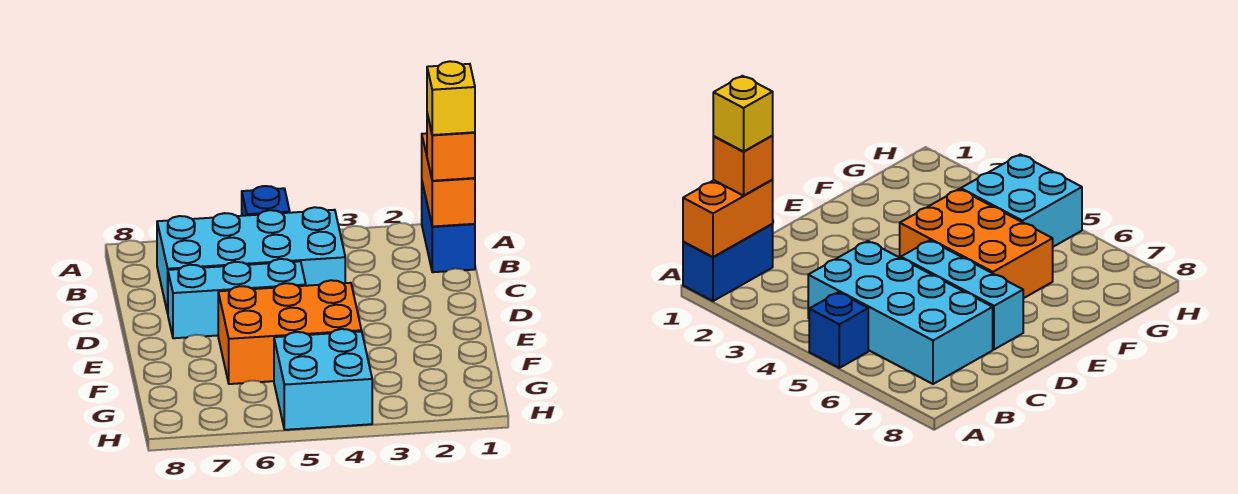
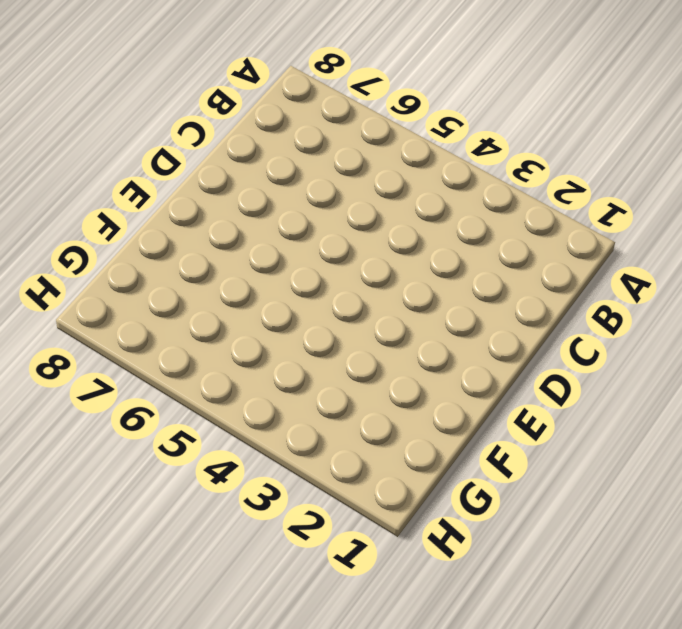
none -> blue 1x2 brick [422,183,475,272]
none -> blue 1x1 brick [242,186,290,216]

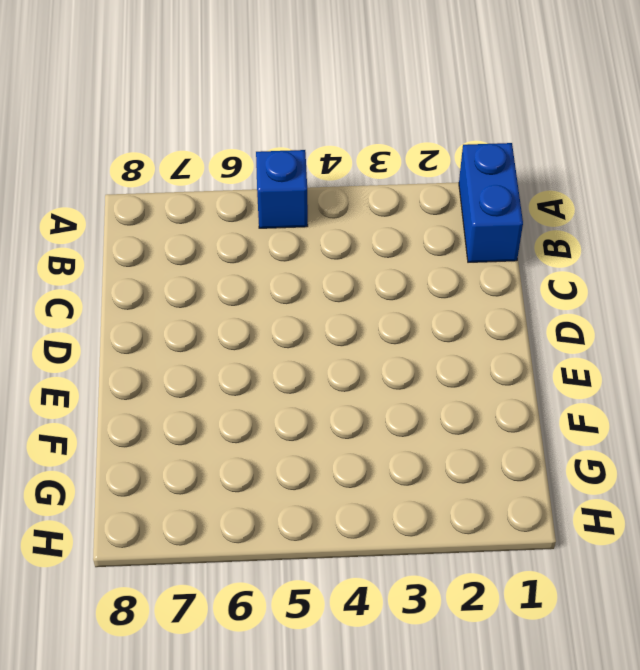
none -> cyan 2x4 brick [157,207,345,313]
none -> cyan 1x3 brick [168,259,306,338]

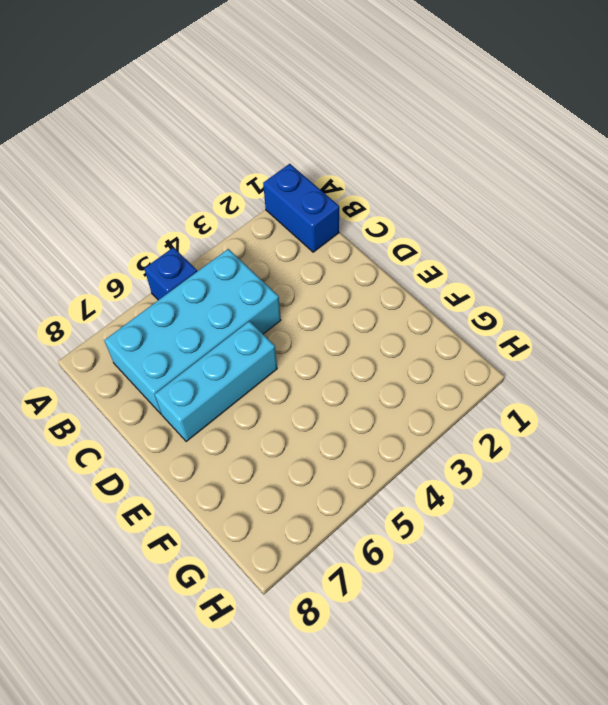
none -> orange 2x3 brick [218,280,362,384]
none -> cyan 2x2 brick [274,329,372,430]

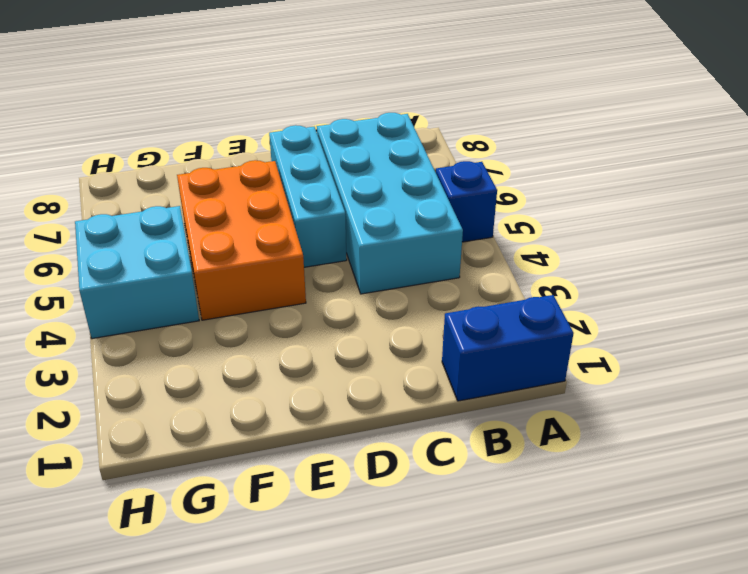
none -> orange 1x2 brick [422,133,475,226]
none -> orange 1x1 brick [427,114,475,181]

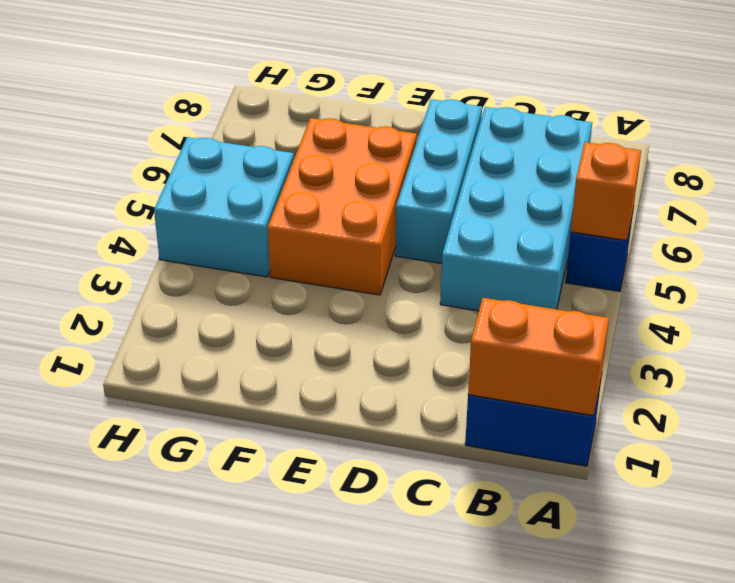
orange 1x1 brick [571,142,641,241] -> orange 1x1 brick moved to [427,114,475,181]
none -> yellow 1x1 brick [427,61,475,135]

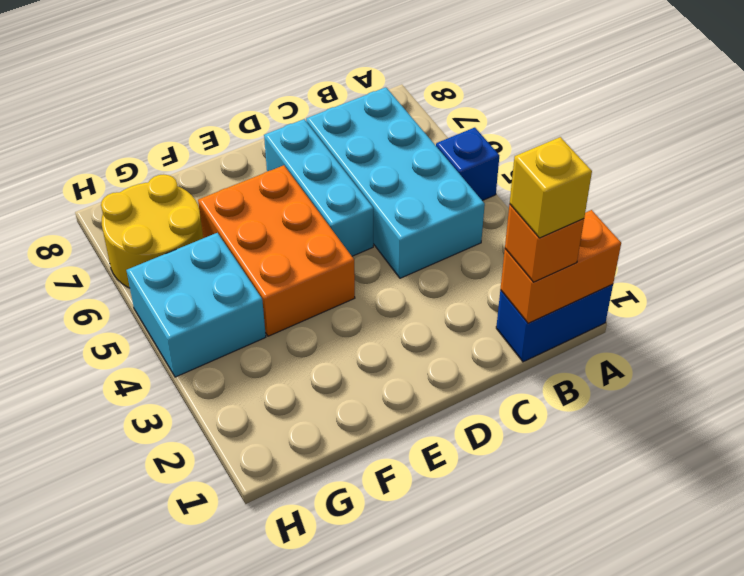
yellow 2x2 round brick [101,174,203,288] -> none

